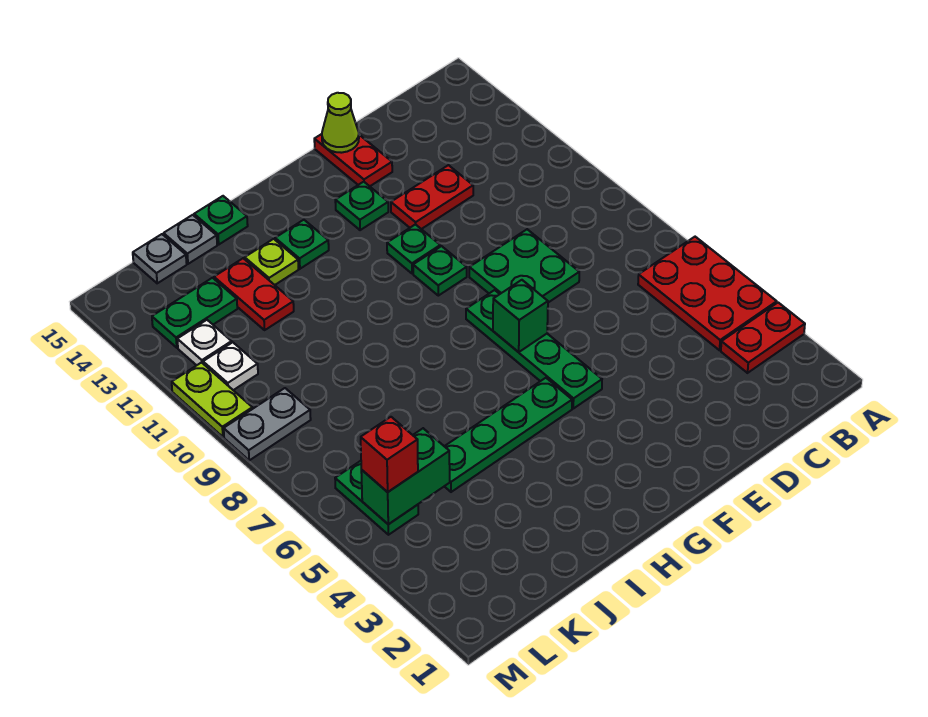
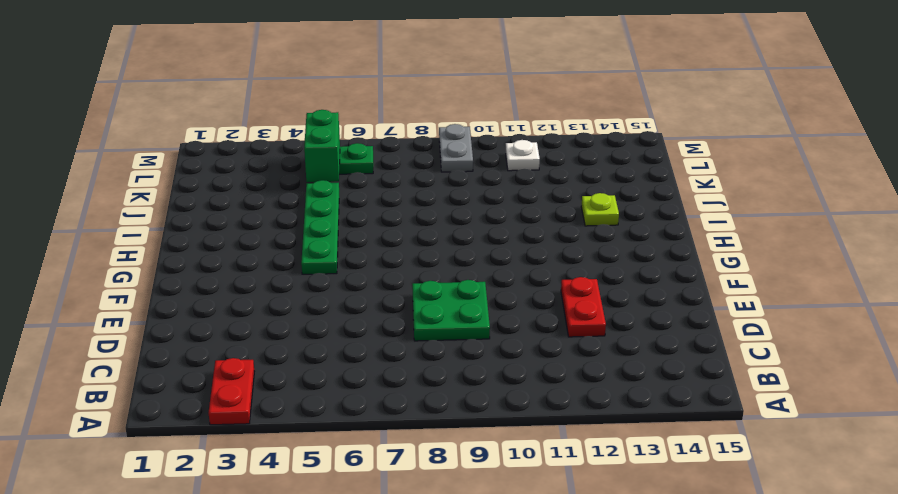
none -> red 2x3 plate [638,237,777,350]
none -> red 1x2 plate [314,134,392,186]
none -> green 1x4 plate [466,290,602,409]

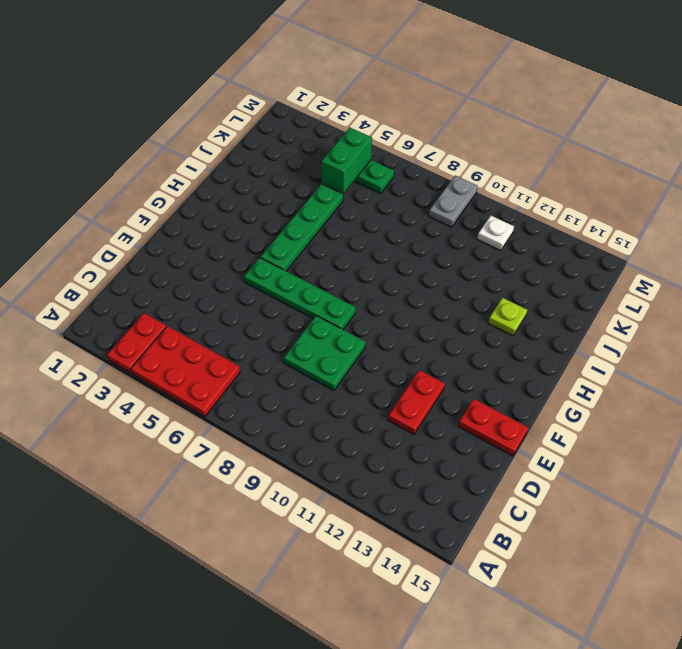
none -> green 1x1 plate [413,246,467,296]
none -> green 1x1 plate [387,224,440,274]
none -> green 1x1 plate [335,182,388,230]

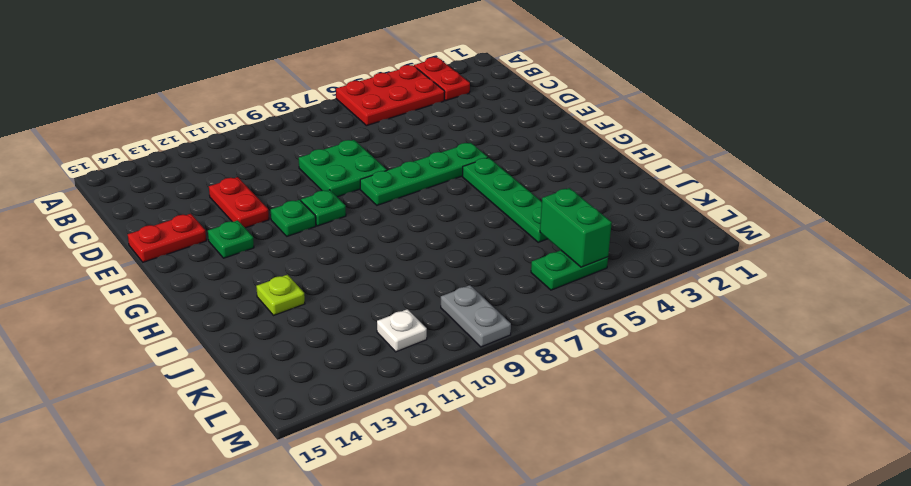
none -> green 1x1 plate [275,220,329,269]
none -> green 1x1 plate [194,196,248,244]
none -> red 1x2 plate [214,258,294,330]

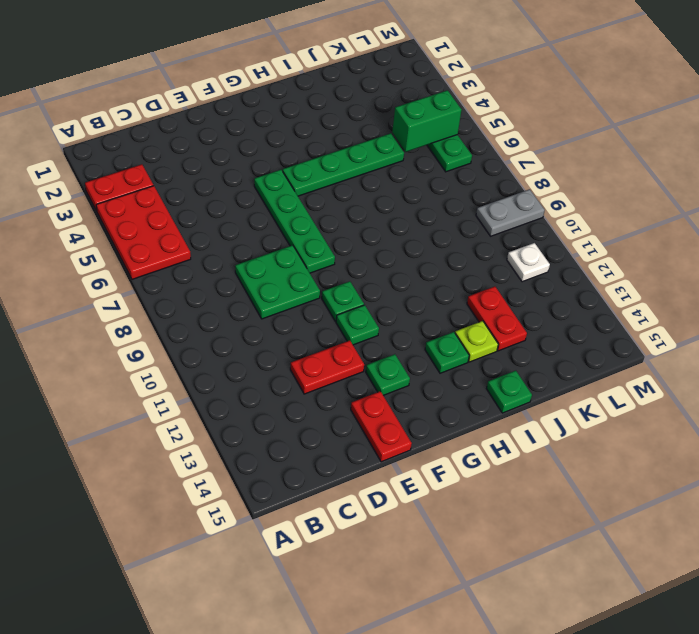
none -> grey 1x1 plate [164,215,217,264]
none -> green 1x2 plate [152,278,237,348]
none -> grey 1x1 plate [133,234,187,283]

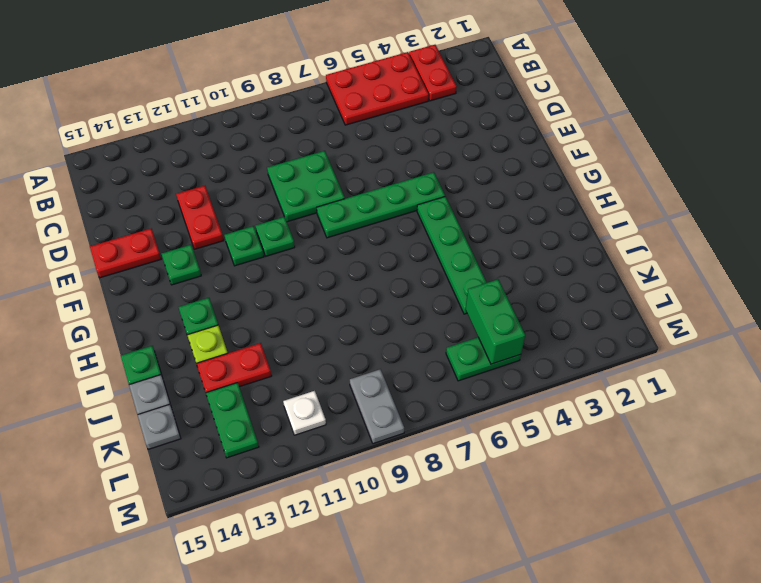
none -> white 1x1 plate [177,320,232,365]
none -> lime 1x2 plate [172,363,252,437]
none -> lime 1x1 cone [322,93,359,153]

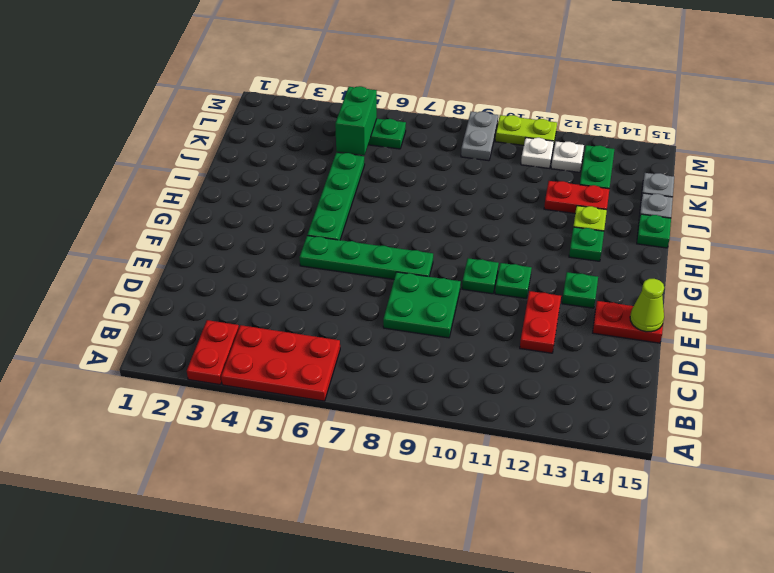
none -> green 1x1 brick [493,280,548,352]
none -> red 1x1 brick [361,417,418,492]

